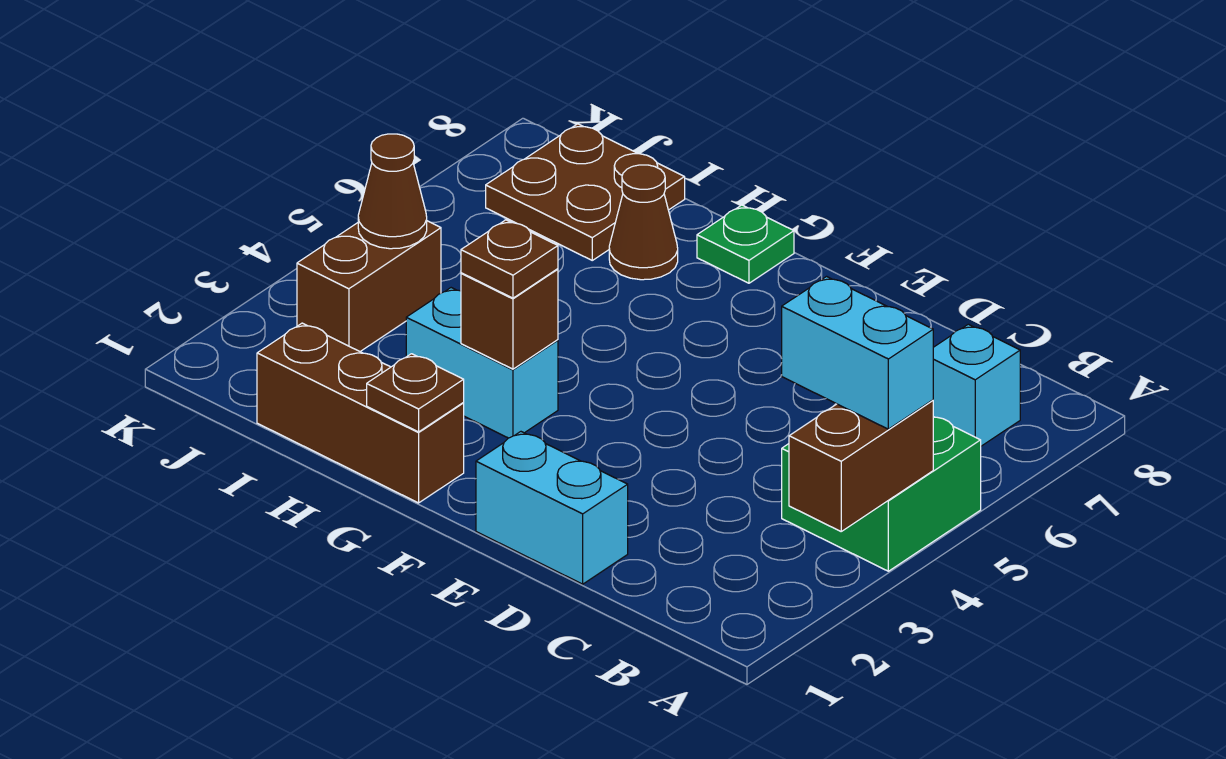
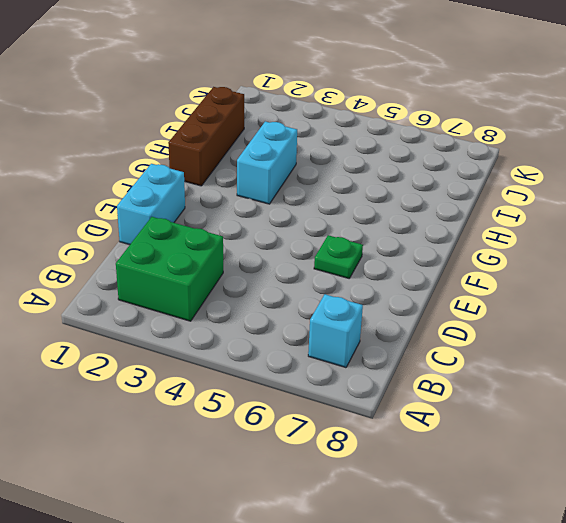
green 2x2 brick [116,217,223,321] -> green 2x2 brick moved to [782,417,981,571]
green 1x1 plate [314,235,363,278] -> green 1x1 plate moved to [697,205,794,283]
none -> brown 1x1 cone [609,165,678,280]
none -> brown 2x2 plate [486,124,685,260]
none -> brown 1x2 brick [297,221,441,351]

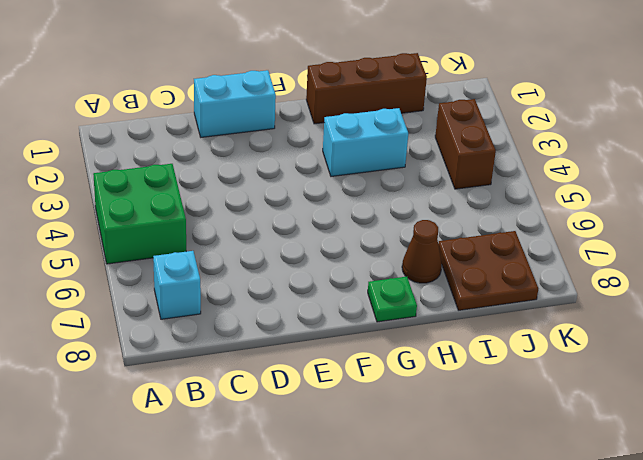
none -> brown 1x2 brick [789,400,933,531]
none -> brown 1x1 plate [367,354,464,432]
none -> brown 1x1 brick [461,269,558,369]

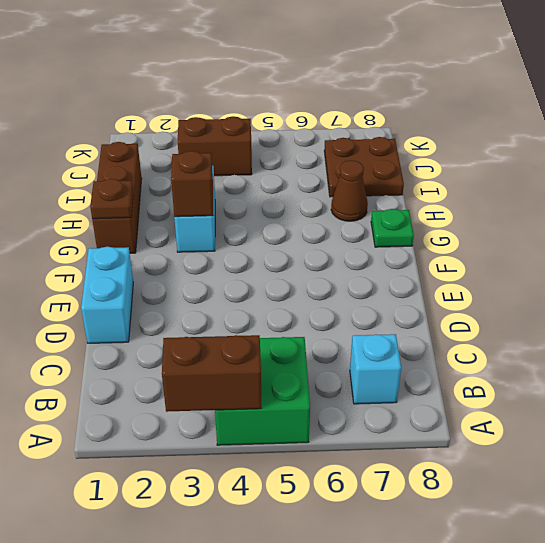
none -> brown 1x1 cone [358,134,427,249]
none -> cyan 1x2 brick [782,277,933,429]
none -> brown 1x1 plate [461,220,558,298]

